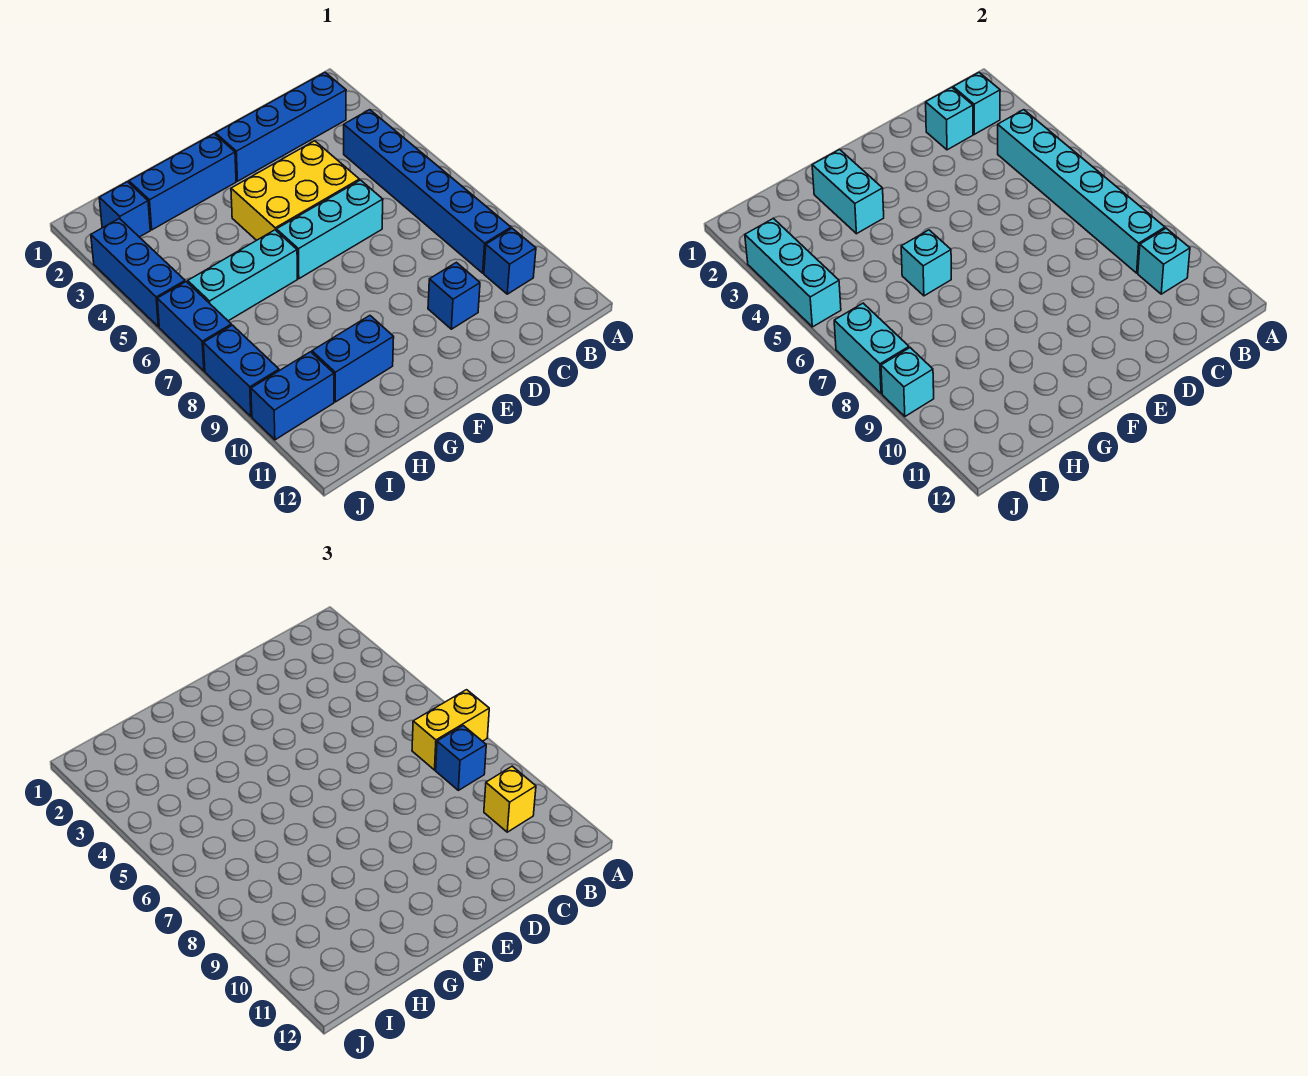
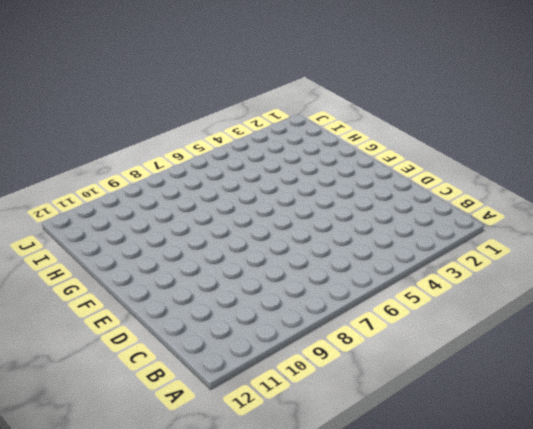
none -> blue 1x4 brick [216,73,346,181]
none -> blue 1x6 brick [344,110,511,273]
none -> blue 1x1 brick [484,228,536,294]

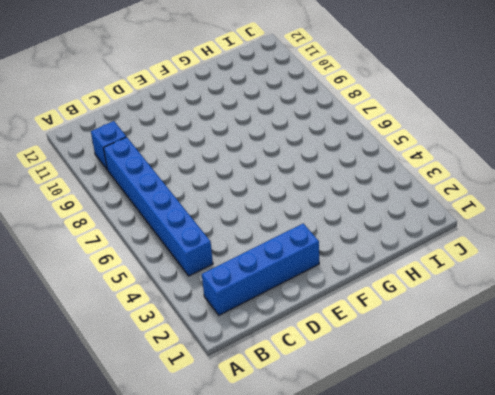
none -> yellow 2x3 brick [231,141,359,240]
none -> cyan 1x3 brick [276,180,383,279]
none -> blue 1x1 brick [428,262,480,329]

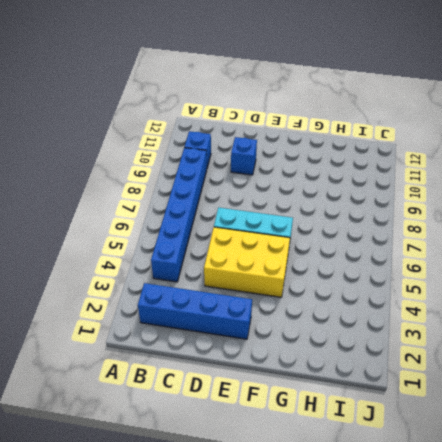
none -> blue 1x3 brick [129,134,236,230]
none -> cyan 1x3 brick [188,230,297,321]
none -> blue 1x2 brick [312,316,394,402]

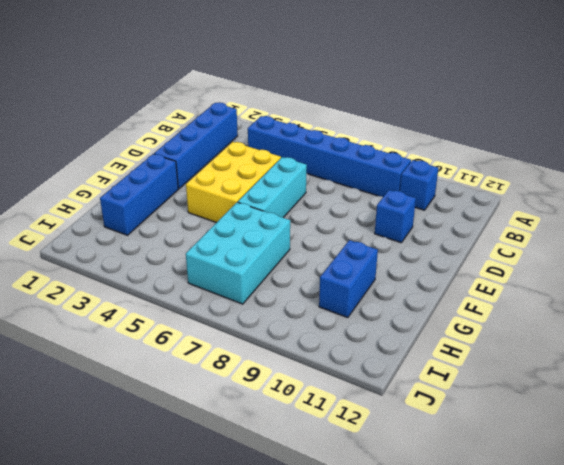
cyan 2x3 brick [186,202,290,304] -> cyan 1x3 brick [188,230,297,321]
none -> blue 1x1 brick [99,182,150,237]
none -> blue 1x2 brick [251,352,334,440]
none -> blue 1x3 brick [91,218,185,327]

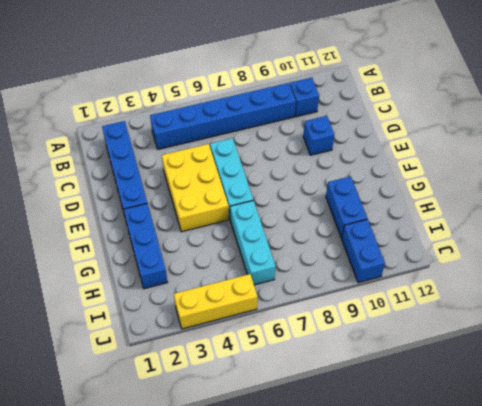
yellow 1x3 brick [174,274,257,329] -> blue 1x3 brick [91,218,185,327]
none -> blue 1x1 brick [99,182,150,237]
none -> blue 1x2 brick [157,282,231,371]
none -> blue 1x2 brick [203,325,279,416]

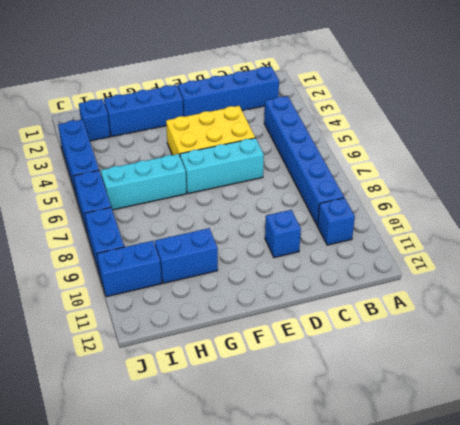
none -> cyan 1x1 brick [953,73,1000,134]
none -> cyan 1x6 brick [998,110,1165,273]
none -> cyan 1x1 brick [1138,228,1190,294]

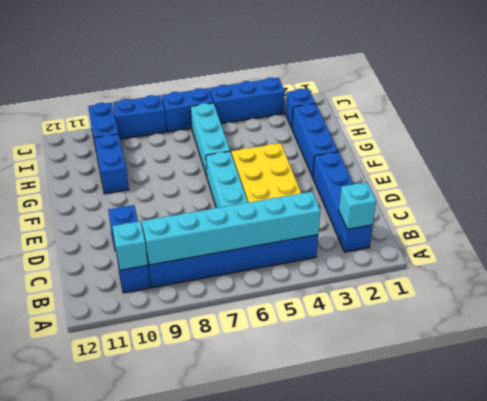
none -> cyan 1x1 brick [926,87,973,150]
none -> cyan 1x2 brick [812,150,884,234]
none -> cyan 1x1 brick [901,230,951,296]

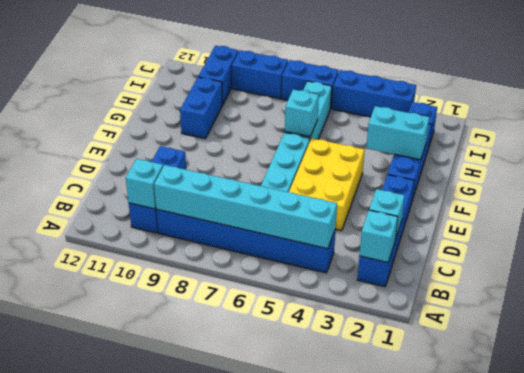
none -> cyan 1x3 brick [745,218,841,327]
none -> cyan 1x2 brick [834,303,909,393]
none -> cyan 1x1 brick [881,348,934,416]

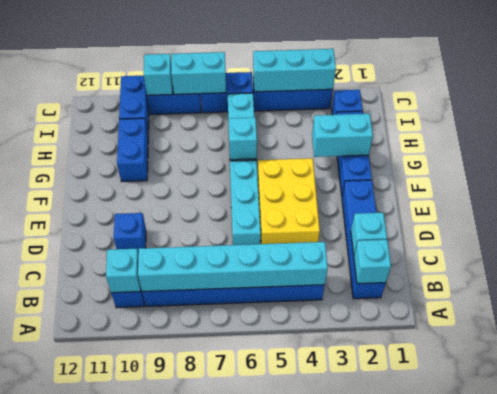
none -> yellow 1x2 brick [412,690,489,770]
none -> blue 1x1 brick [436,726,486,790]
none -> yellow 1x1 brick [484,766,536,832]

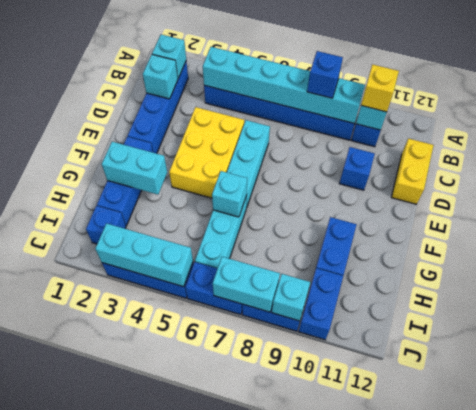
yellow 1x2 brick [391,139,434,204] -> yellow 1x2 brick moved to [412,690,489,770]

